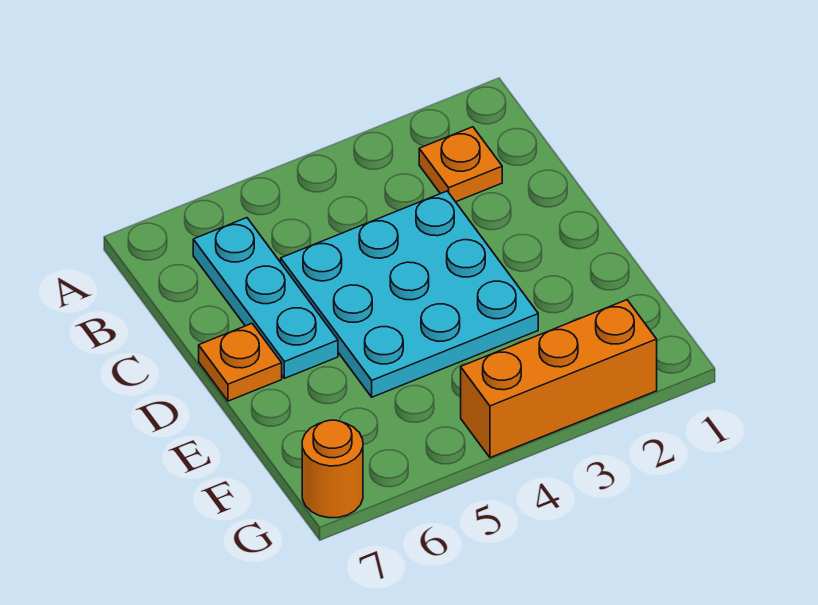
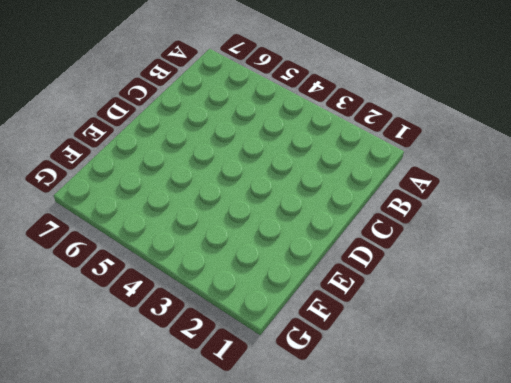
none -> orange 1x1 plate [419,127,502,202]
none -> cyan 1x3 plate [193,218,338,378]

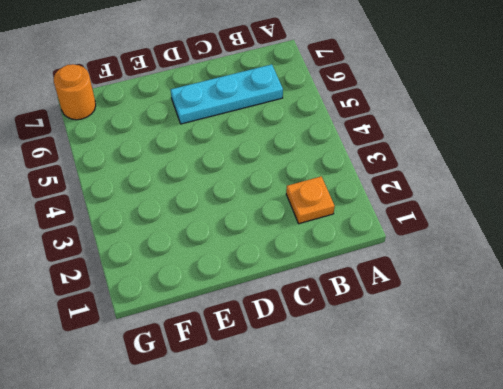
none -> cyan 3x3 plate [281,191,538,397]
none -> orange 1x1 plate [199,324,282,401]

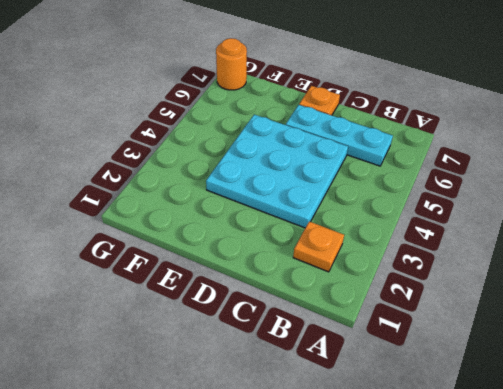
none -> orange 1x3 brick [461,300,657,458]

